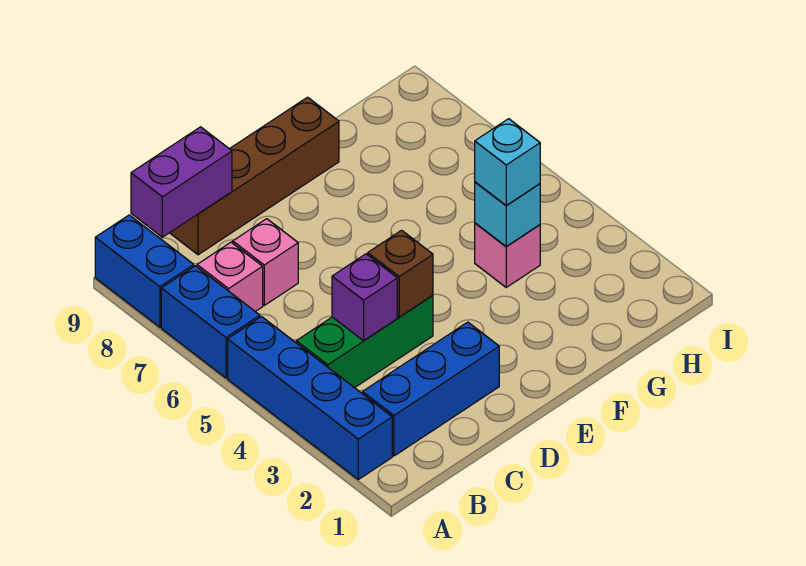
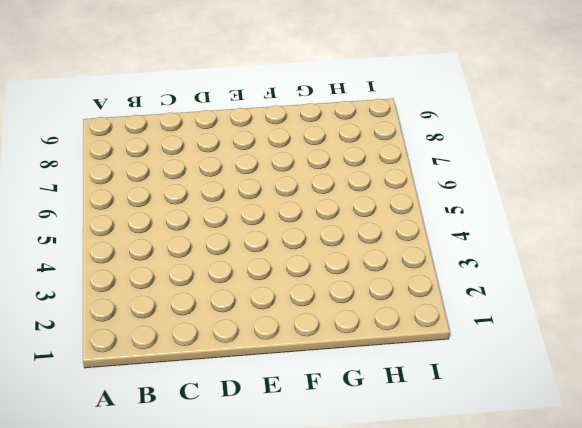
none -> blue 1x4 brick [228,317,392,479]
none -> blue 1x2 brick [161,266,260,378]
none -> blue 1x2 brick [95,215,194,327]

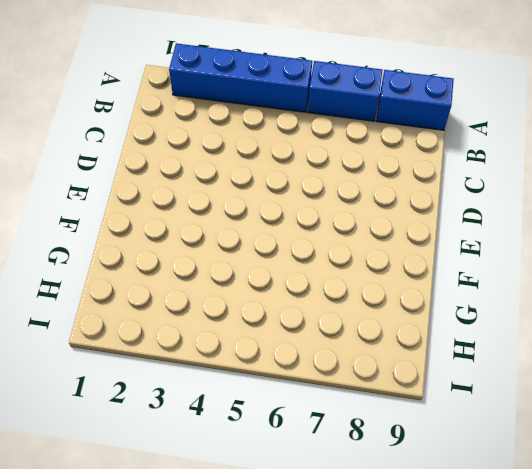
none -> blue 1x3 brick [363,322,499,456]
none -> green 1x3 brick [296,295,433,388]
none -> pink 1x1 brick [197,242,263,312]

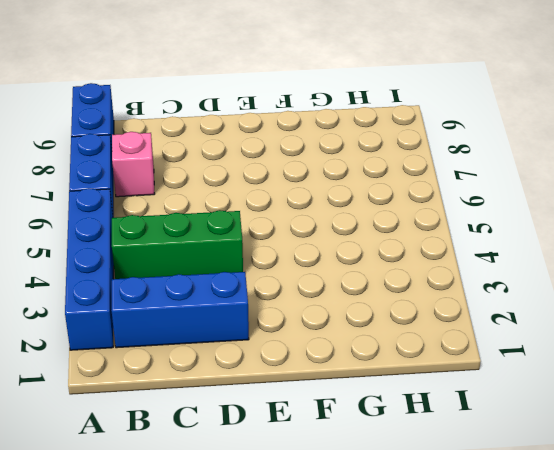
none -> pink 1x1 brick [233,219,298,305]
none -> brown 1x4 brick [170,97,339,255]
none -> pink 1x1 brick [475,223,540,287]

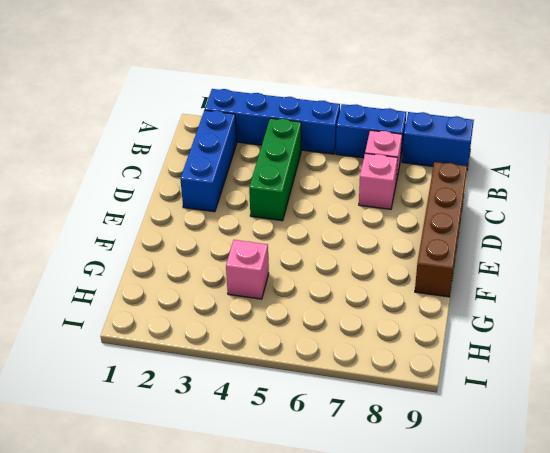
none -> purple 1x2 brick [131,127,232,237]
none -> purple 1x1 brick [332,254,397,341]
none -> brown 1x1 brick [368,230,433,317]

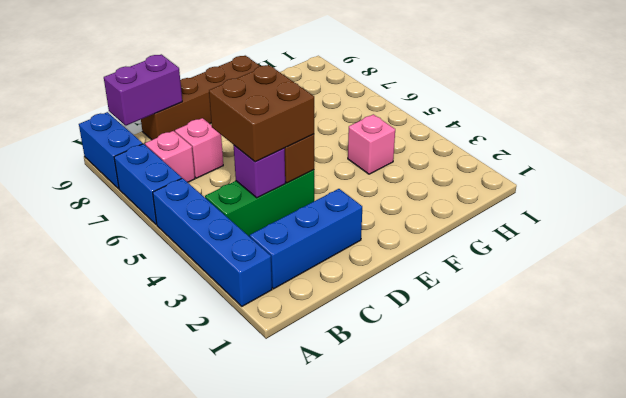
brown 2x2 brick [209,65,314,162] -> none
none -> cyan 1x1 brick [475,182,540,247]
none -> cyan 1x1 brick [475,119,540,206]

